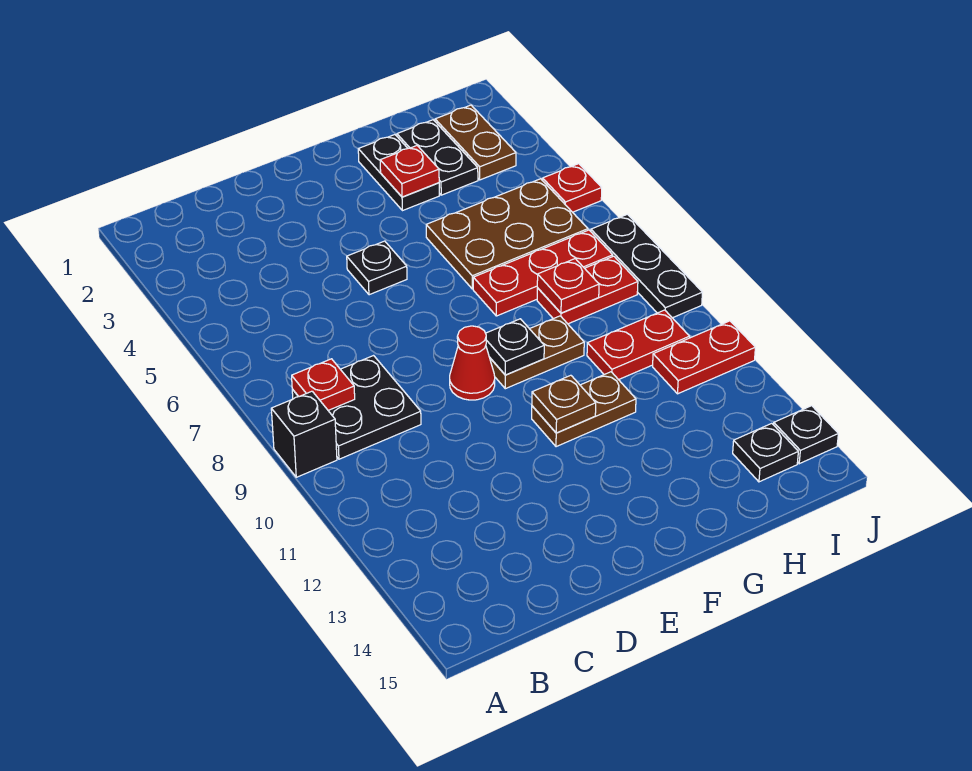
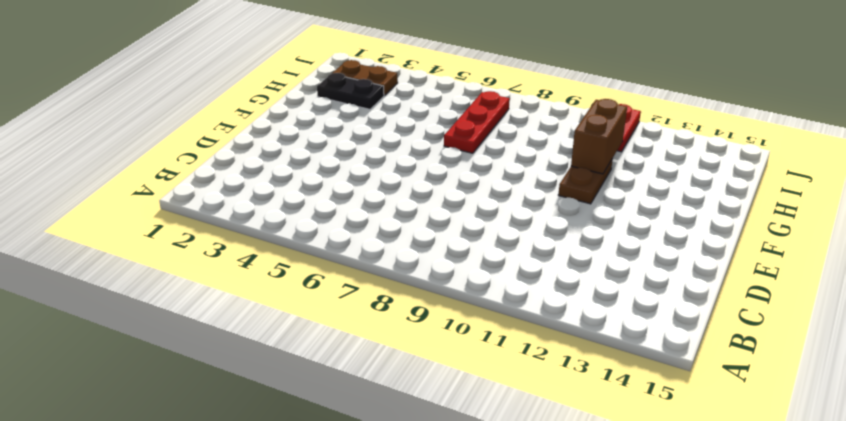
brown 1x2 brick [571,99,627,174] -> none
none -> black 1x1 brick [271,391,337,477]
none -> black 2x2 plate [292,356,421,459]
none -> black 1x1 plate [347,241,407,295]

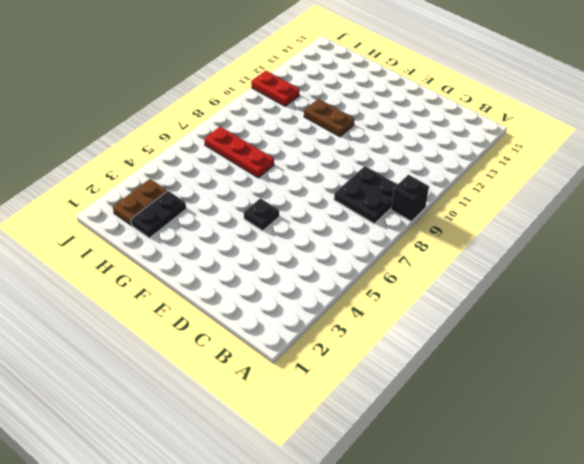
none -> red 1x1 cone [450,326,495,400]
none -> brown 1x2 plate [490,316,584,389]
none -> black 1x2 plate [358,135,439,211]

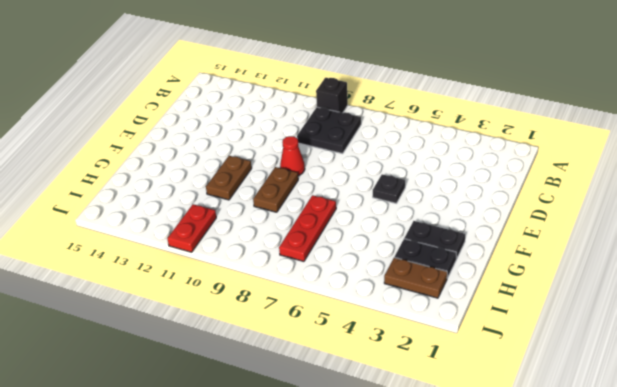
none -> brown 2x3 plate [426,179,588,289]
none -> red 1x2 plate [537,256,638,324]
none -> red 1x2 plate [587,310,690,380]

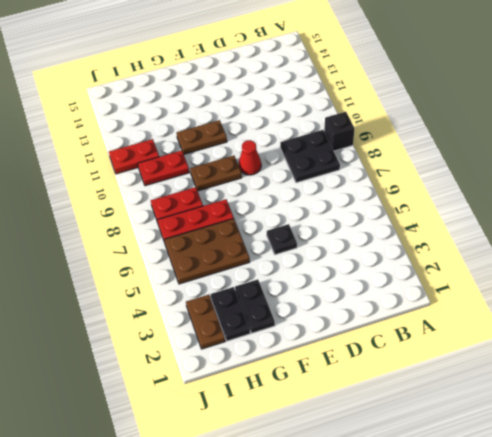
none -> black 1x1 plate [733,423,798,482]
none -> red 1x1 plate [543,164,602,212]
none -> black 1x3 plate [591,214,703,318]

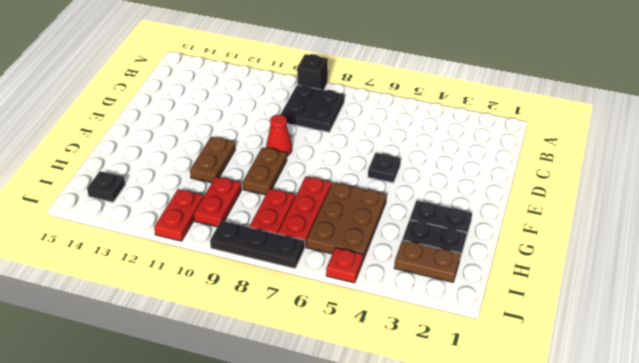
none -> black 1x1 plate [774,406,838,464]
none -> red 1x1 plate [292,359,355,410]
none -> black 1x1 plate [486,319,544,375]

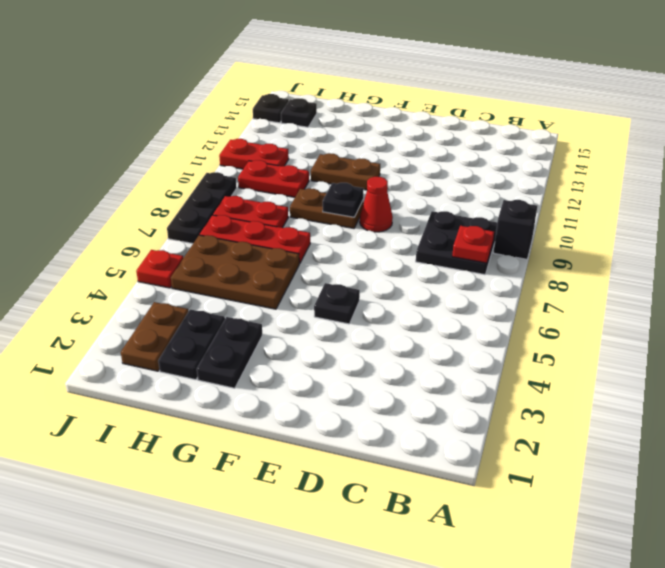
none -> brown 1x1 plate [532,375,596,433]
none -> red 1x1 plate [380,146,439,197]
none -> red 1x1 plate [537,259,599,313]

